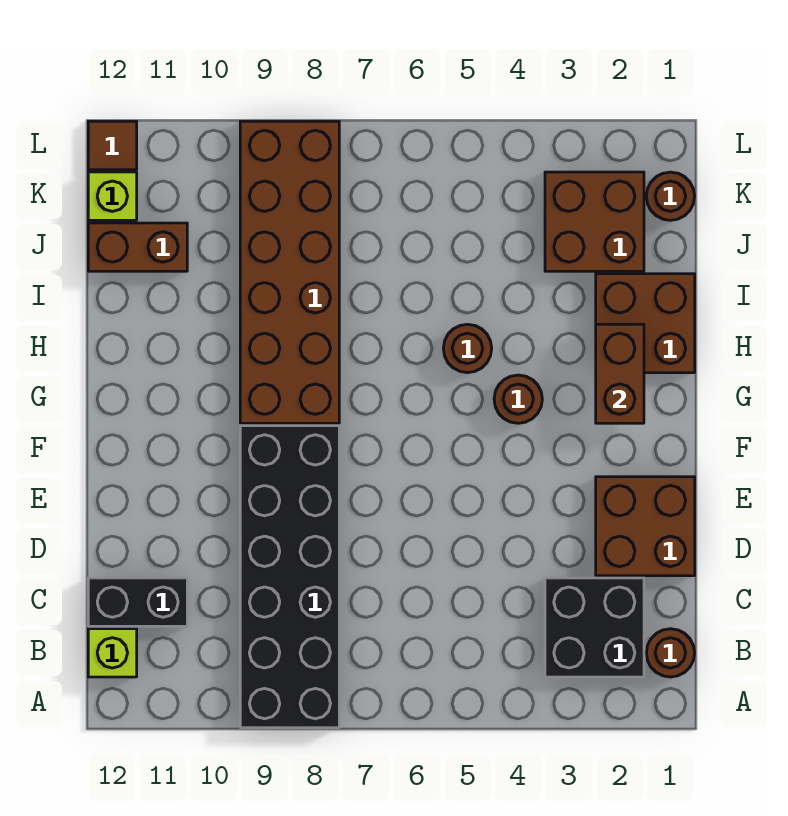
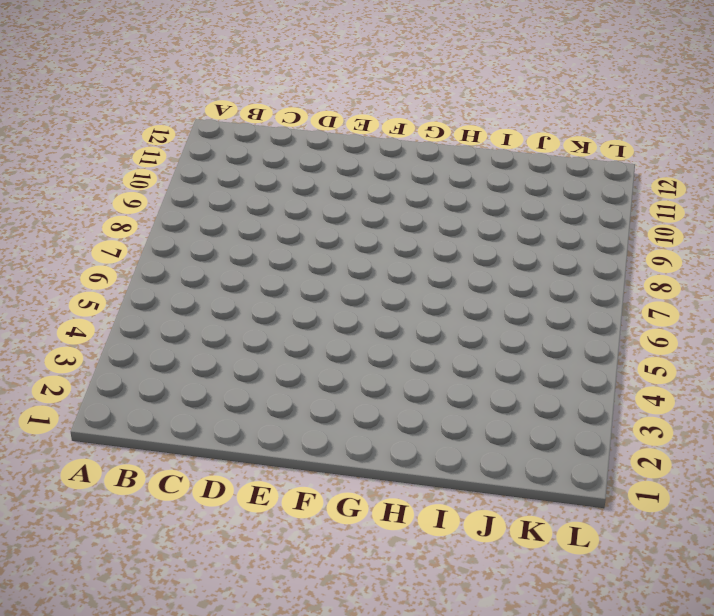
none -> black 2x6 brick [240,426,339,728]
none -> brown 1x1 round brick [646,629,695,677]
none -> black 2x2 brick [545,578,644,677]

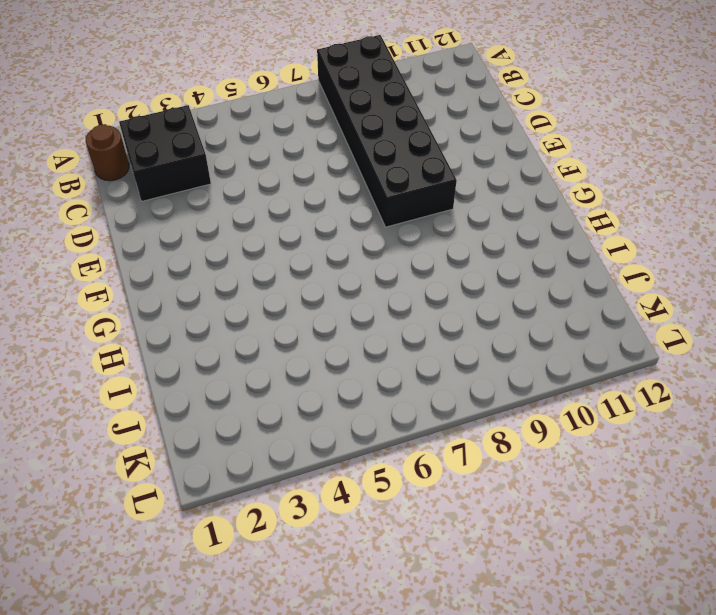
none -> lime 1x1 brick [88,629,137,677]
none -> black 1x2 brick [88,578,187,626]
none -> brown 2x2 brick [596,477,695,576]

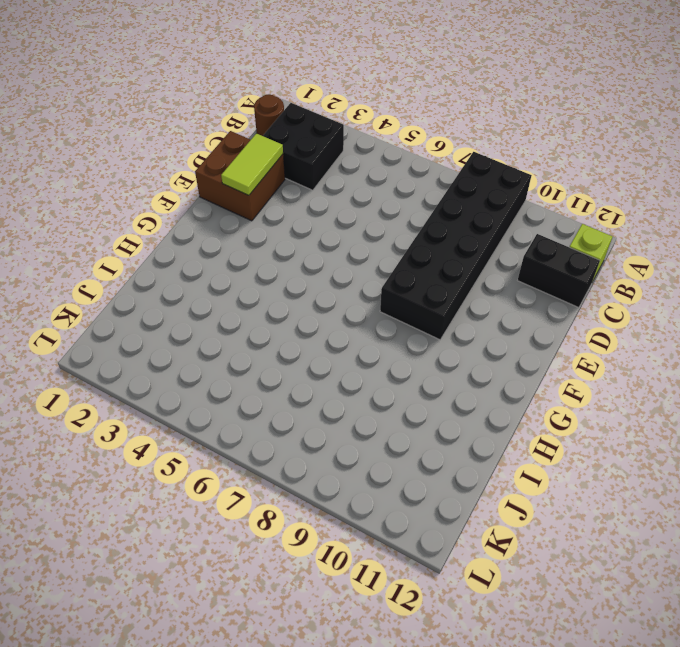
lime 1x2 tile [221,133,283,195] -> none
none -> brown 1x1 round brick [494,375,542,423]
none -> brown 2x6 brick [240,121,339,423]
none -> brown 2x2 brick [596,274,695,373]

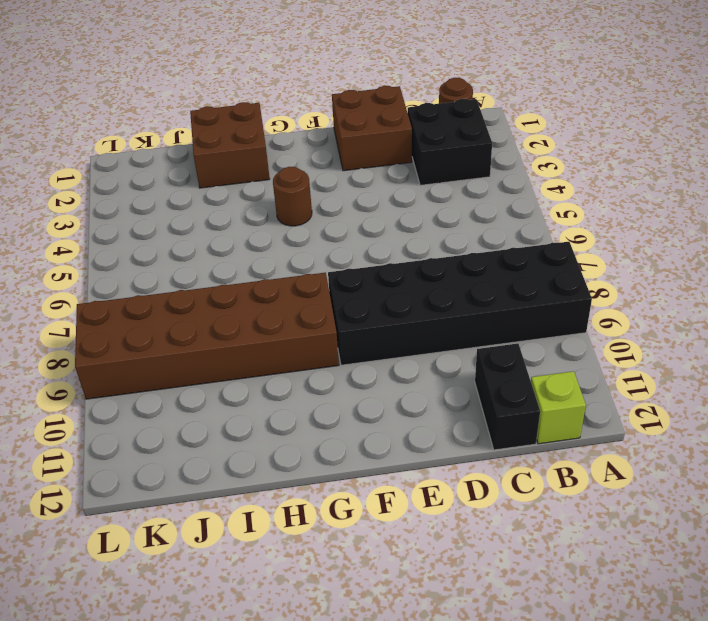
none -> brown 1x1 round brick [443,324,492,373]
none -> brown 2x2 brick [545,172,644,271]
none -> brown 1x2 brick [88,223,187,271]

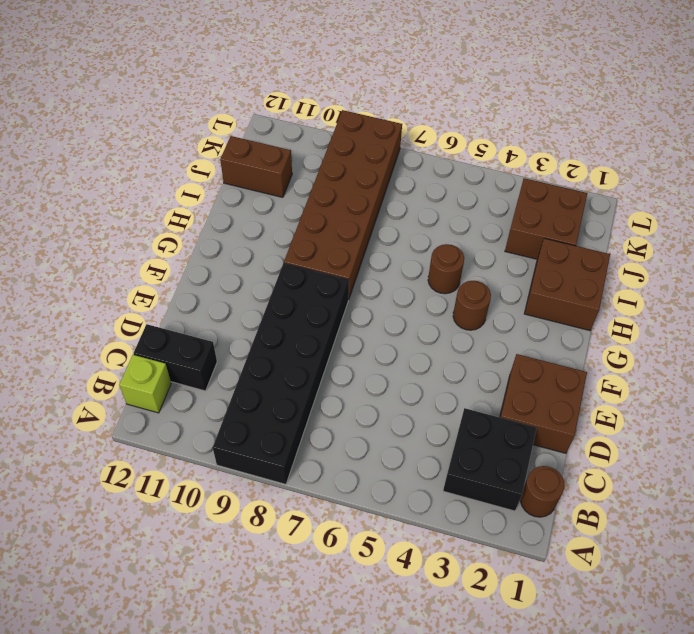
none -> brown 1x1 round brick [646,172,695,220]
none -> lime 1x1 brick [88,172,137,220]
none -> brown 1x1 tile [88,121,137,170]

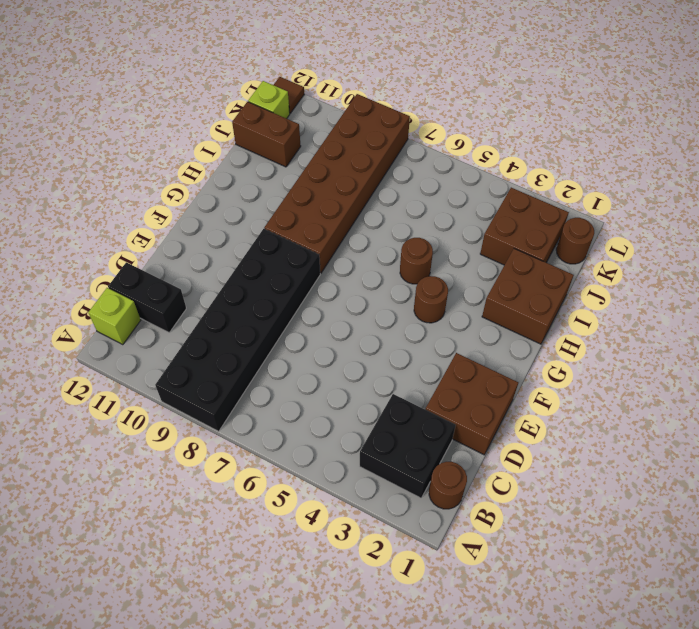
none -> brown 1x2 brick [596,324,644,423]

